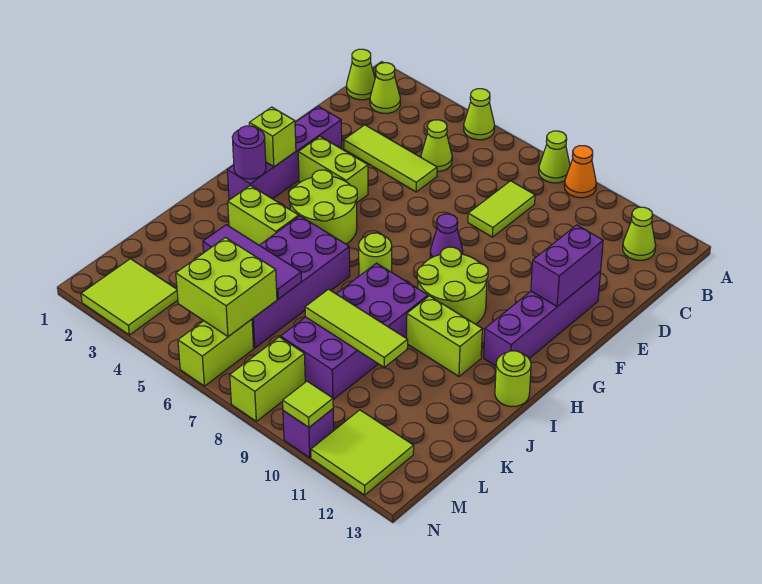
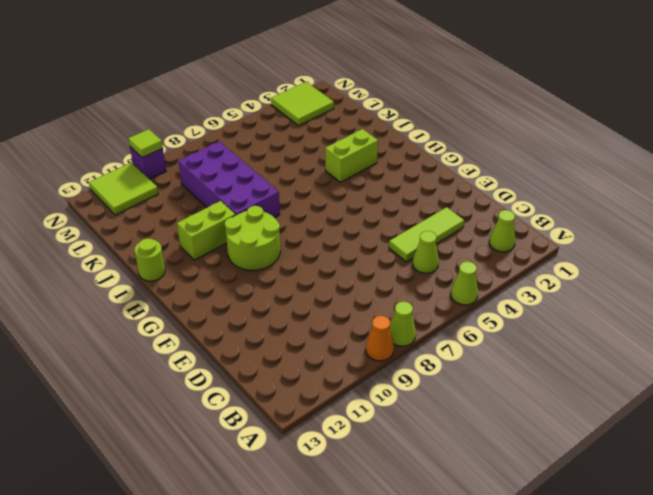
none -> lime 1x1 cone [347,49,375,100]
none -> lime 1x1 cone [623,207,656,260]
none -> lime 1x2 tile [468,181,535,237]
none -> purple 1x4 brick [227,106,342,200]

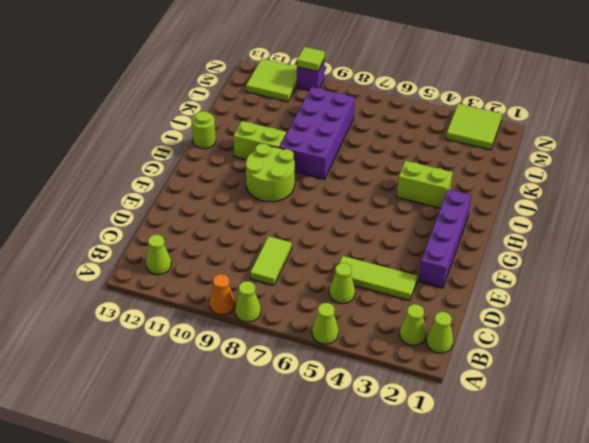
none -> purple 1x4 brick [484,272,600,366]
none -> lime 1x2 brick [298,137,368,202]
none -> purple 1x1 cone [430,214,463,258]
none -> lime 2x2 round brick [289,170,357,244]

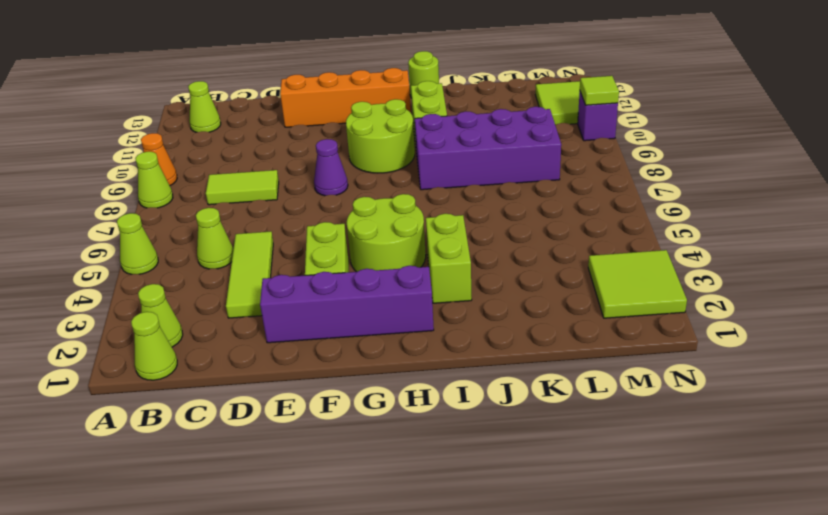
orange 1x4 brick [280,68,411,127] -> purple 1x4 brick [484,272,600,366]
none -> lime 1x1 round brick [359,233,392,276]
none -> purple 2x4 brick [252,216,350,348]
none -> lime 1x2 brick [178,319,254,386]
none -> lime 1x2 brick [230,337,305,421]

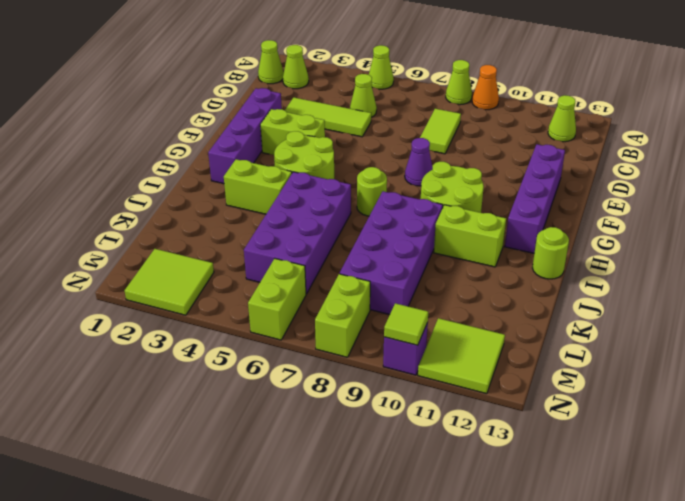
none -> purple 1x2 brick [531,225,603,306]
none -> lime 1x1 brick [249,107,296,167]
none -> purple 1x1 round brick [232,126,266,179]
none -> purple 1x3 tile [203,225,301,299]

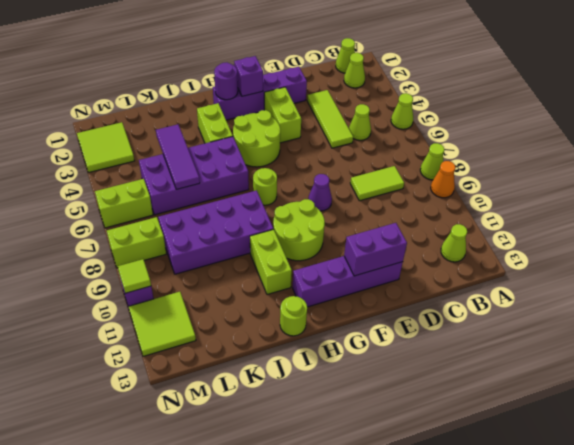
purple 1x1 brick [234,56,263,96] -> lime 1x1 brick [249,107,296,167]
none -> lime 1x3 tile [305,289,408,367]
none -> lime 2x2 brick [176,238,277,336]

